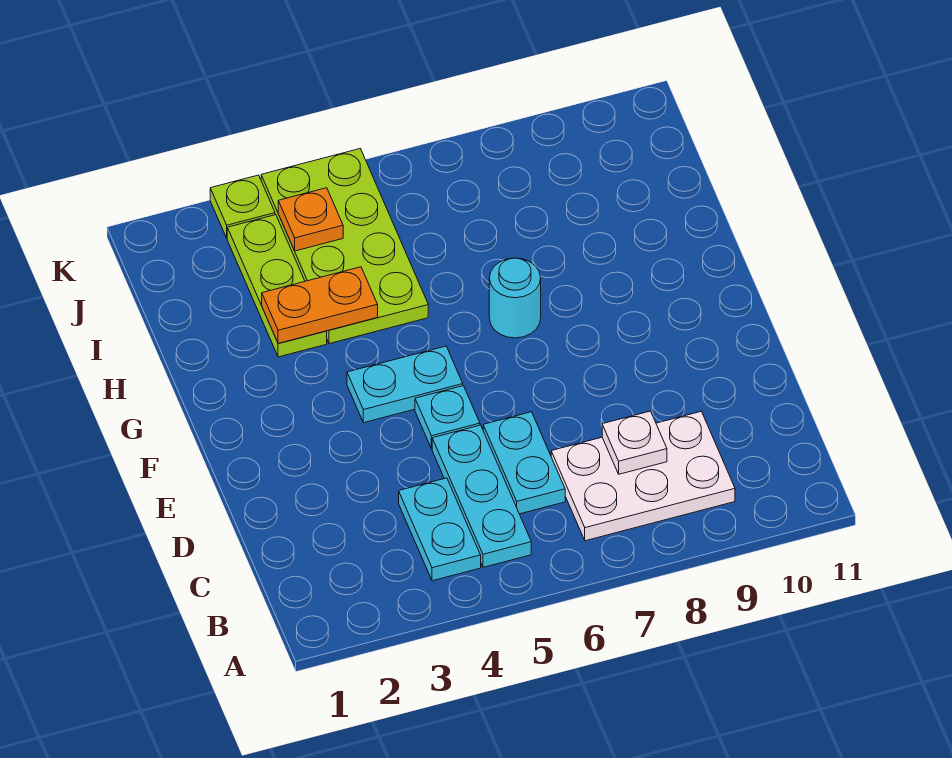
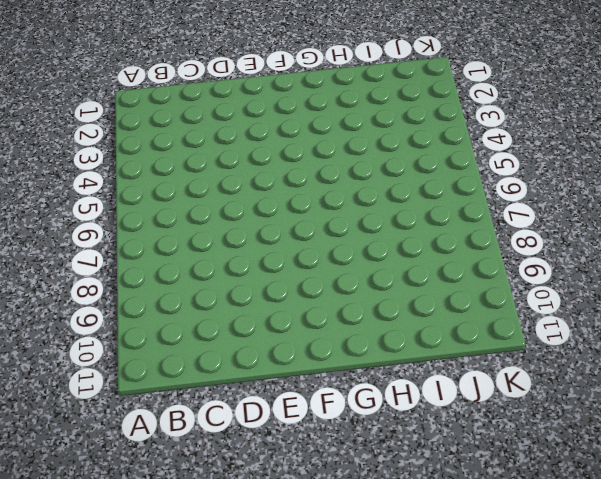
none -> cyan 1x2 plate [399,478,481,581]
none -> cyan 1x3 plate [432,425,531,567]
none -> white 2x3 plate [551,412,735,541]

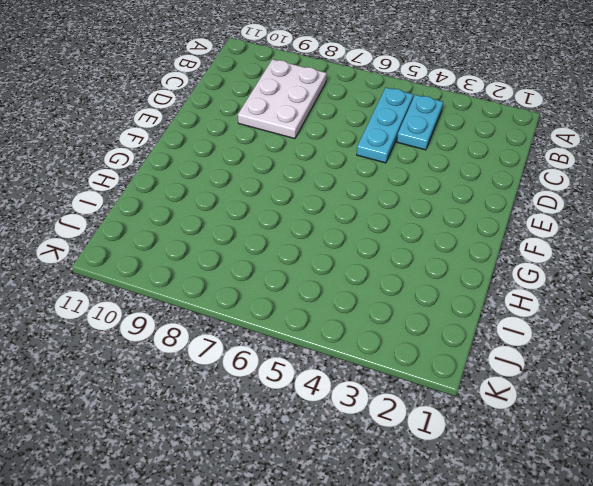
white 2x3 plate [238,59,327,139] -> white 2x3 plate turned to [551,412,735,541]
none -> cyan 1x2 plate [483,412,565,514]
none -> cyan 1x1 plate [415,386,480,449]
none -> cyan 1x2 plate [347,346,463,423]

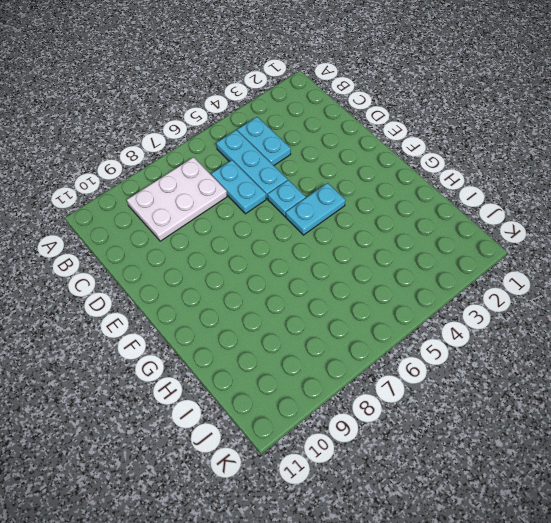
none -> cyan 1x1 round brick [489,258,541,338]
none -> lime 1x3 plate [227,215,327,357]
none -> lime 2x4 plate [261,149,428,344]

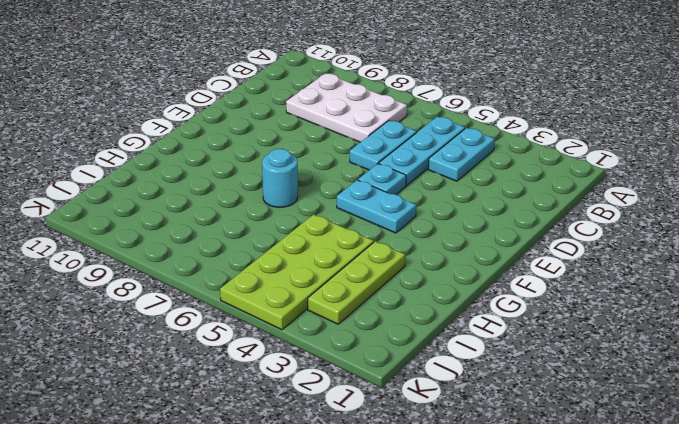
none -> lime 1x1 plate [210,175,275,238]
none -> white 1x1 plate [602,411,667,474]
none -> orange 1x2 plate [262,267,378,343]

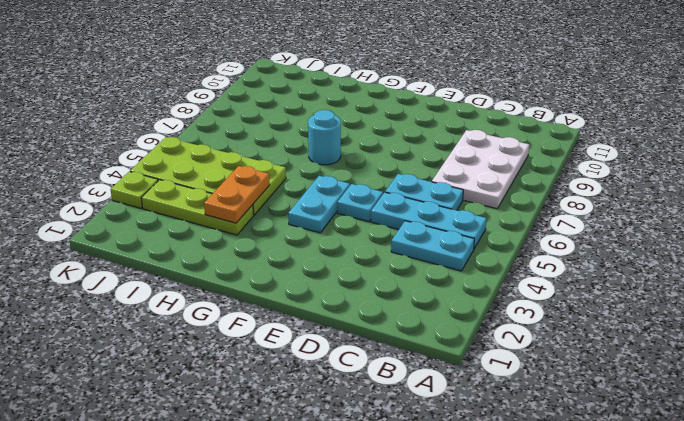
none -> white 1x1 plate [602,411,667,474]
none -> orange 1x1 plate [278,188,343,251]

